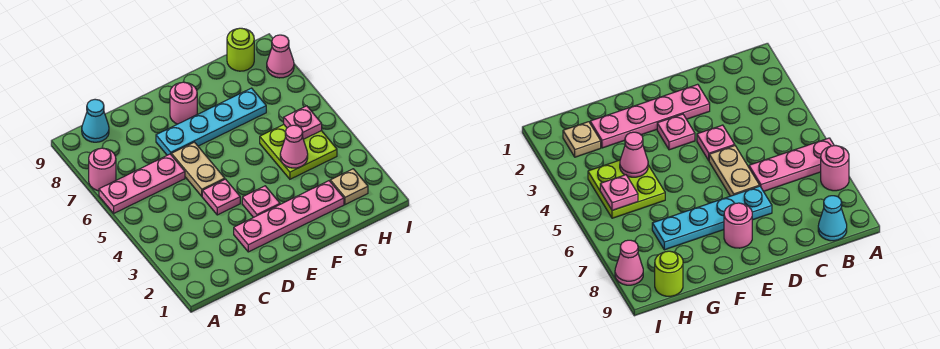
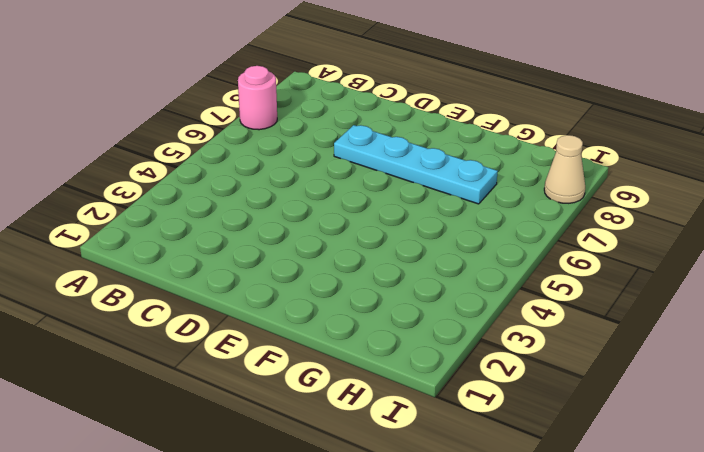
tan 1x1 cone [544,135,585,203] -> pink 1x1 cone [267,35,294,78]
none -> pink 1x3 plate [99,154,185,213]
none -> cyan 1x1 cone [82,99,109,142]
none -> pink 1x4 plate [234,181,344,252]

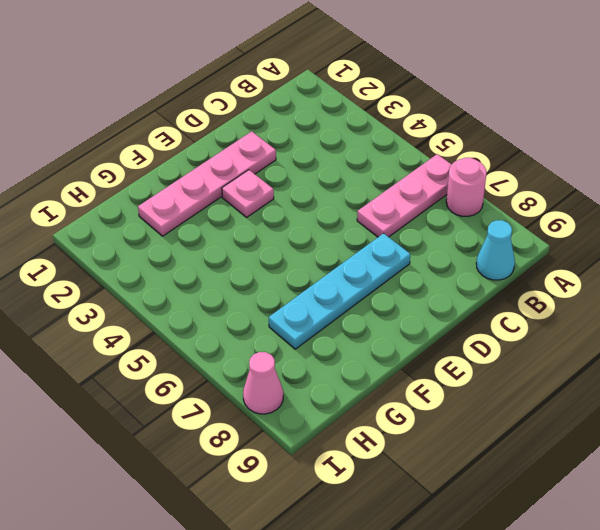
none -> pink 1x1 plate [202,179,240,215]
none -> tan 1x2 plate [171,142,225,196]
none -> pink 1x1 round brick [170,82,197,124]

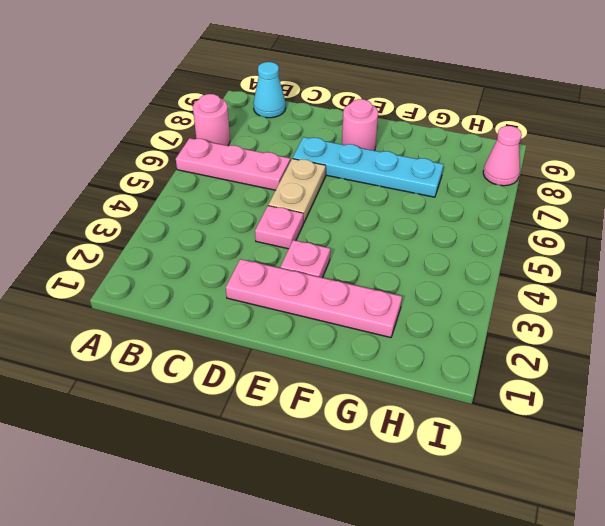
none -> lime 2x2 plate [260,125,337,179]
none -> tan 1x1 plate [330,169,368,205]
none -> lime 1x1 round brick [227,28,254,71]

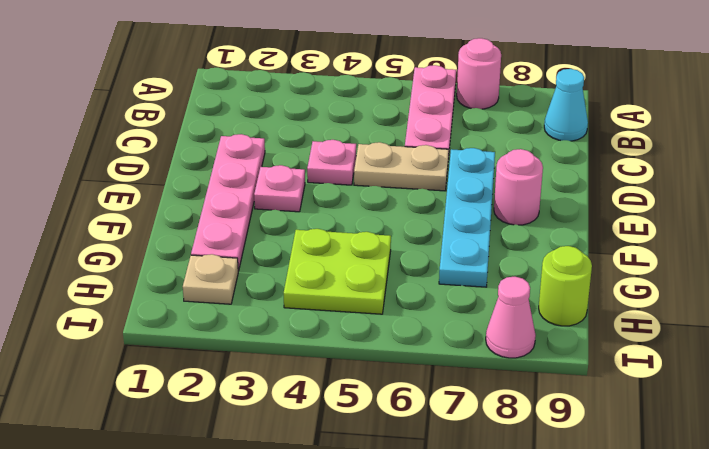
none -> pink 1x1 cone [280,125,308,168]
none -> pink 1x1 plate [284,106,322,139]

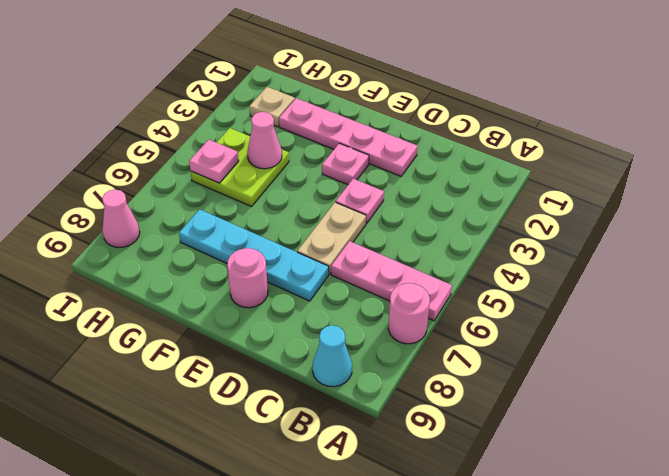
none -> lime 1x1 round brick [227,28,254,71]

